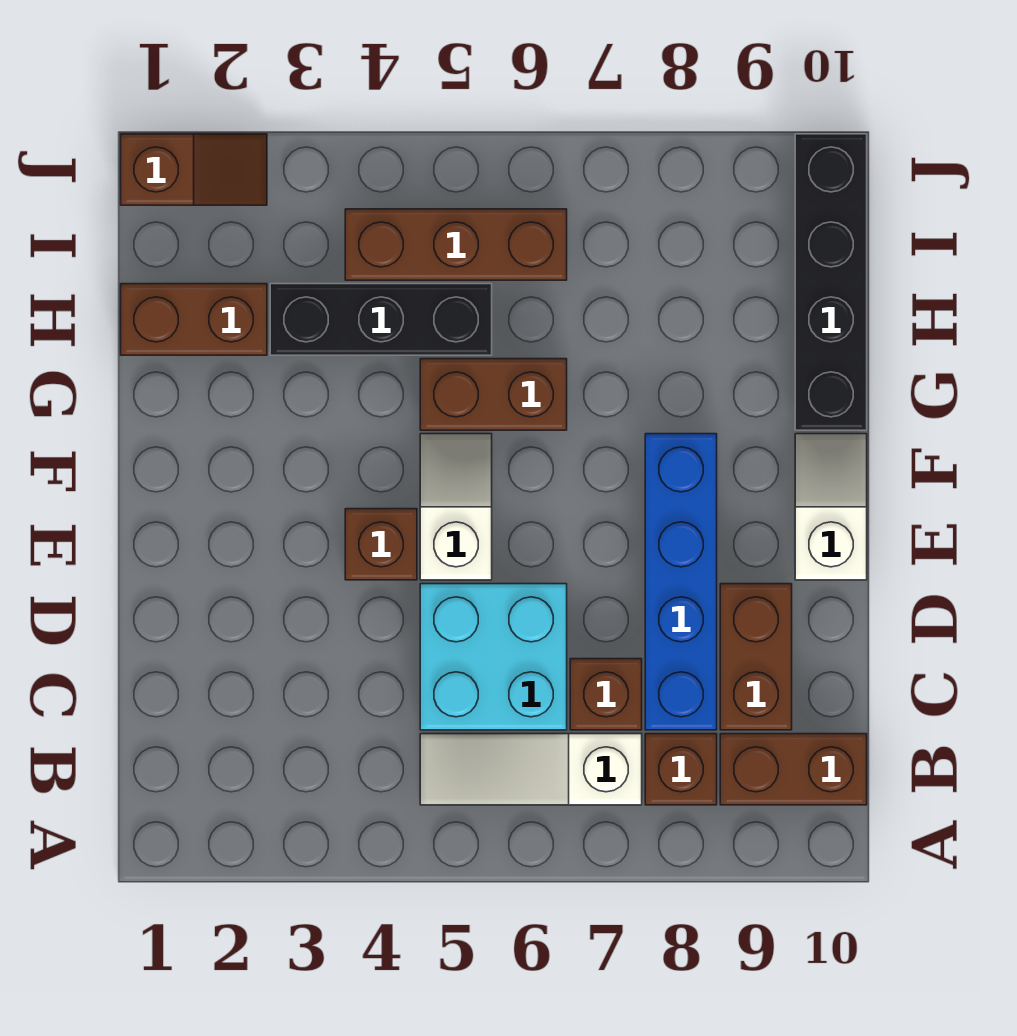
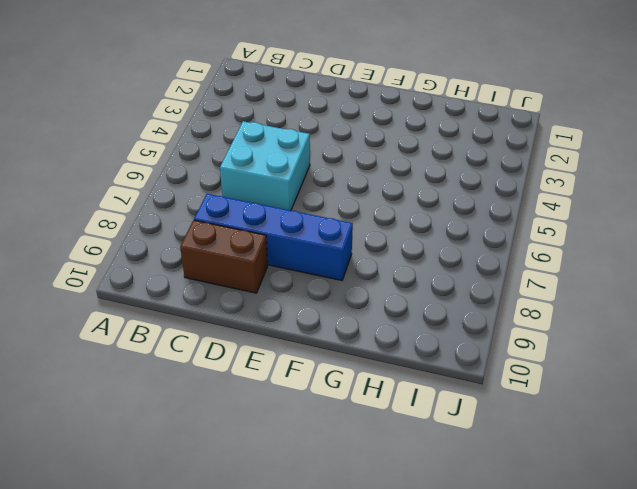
none -> white 1x3 slope [420,734,642,805]
none -> brown 1x1 brick [645,734,717,805]
none -> brown 1x2 brick [720,734,867,805]

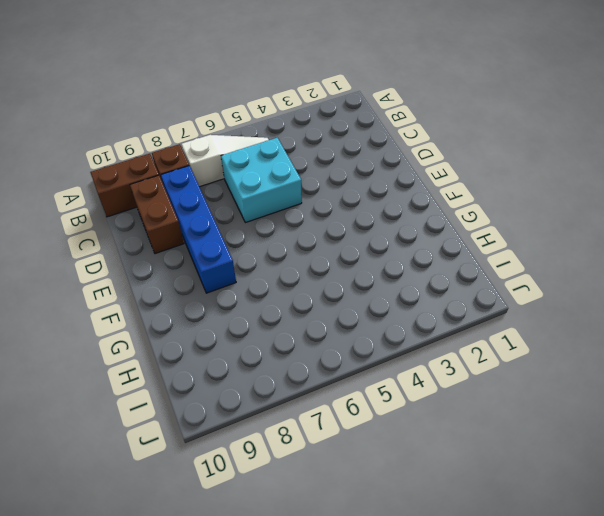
none -> brown 1x1 brick [570,659,642,730]
none -> brown 1x1 brick [345,509,417,580]
none -> white 1x2 slope [420,434,492,580]

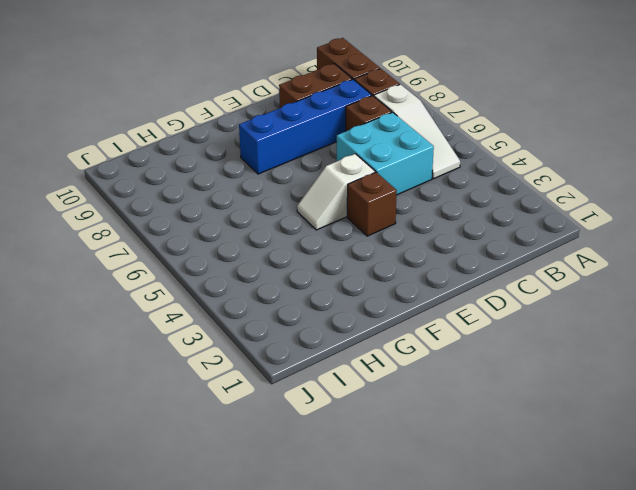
none -> white 1x2 slope [795,434,867,580]
none -> brown 1x2 brick [420,359,567,430]
none -> black 1x4 brick [795,134,867,430]

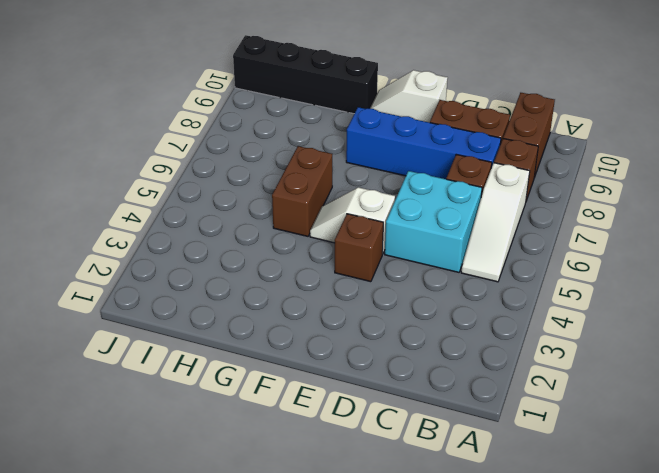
none -> brown 1x2 brick [121,284,267,355]
none -> black 1x3 brick [270,284,492,355]
none -> brown 1x3 brick [345,209,567,280]

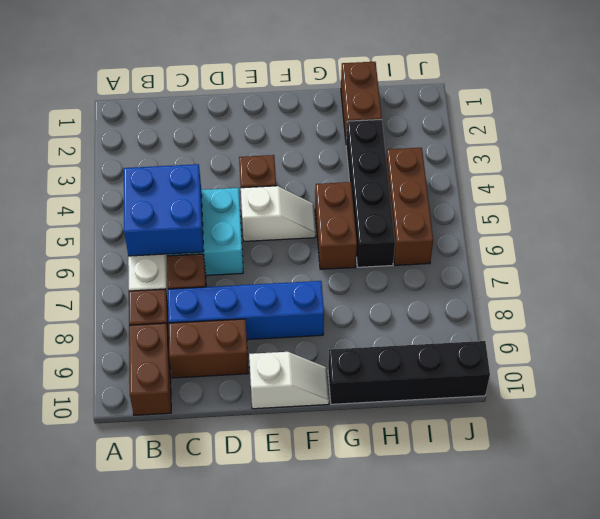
blue 2x2 brick [124,164,204,256] -> none
black 1x4 brick [346,119,395,267] -> black 1x3 brick [270,284,492,355]
none -> brown 1x2 slope [121,134,267,205]

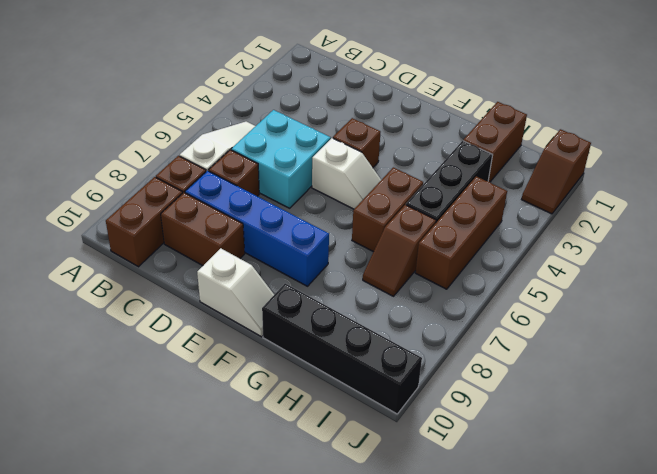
brown 1x2 slope [363,205,436,296] -> none

